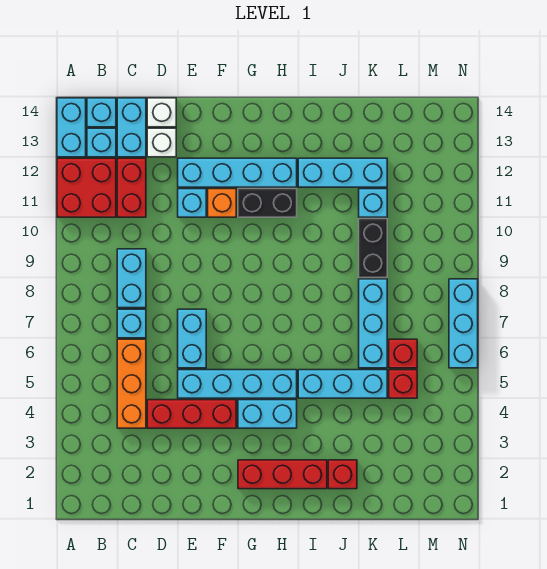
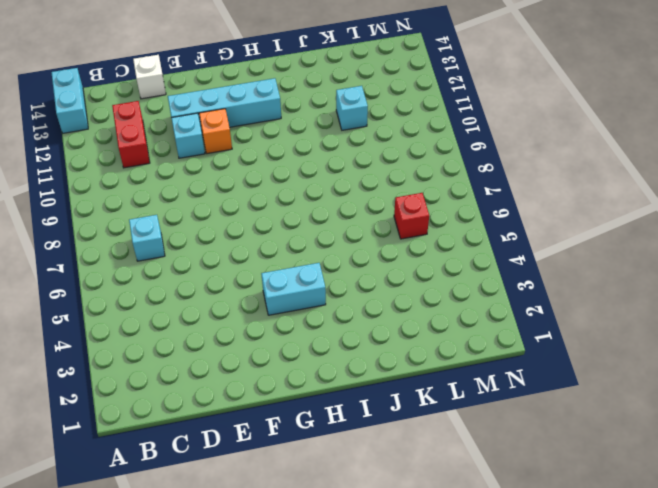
none -> red 2x2 brick [57,158,116,217]
none -> cyan 1x1 brick [87,128,116,157]
none -> cyan 1x1 brick [87,98,116,127]

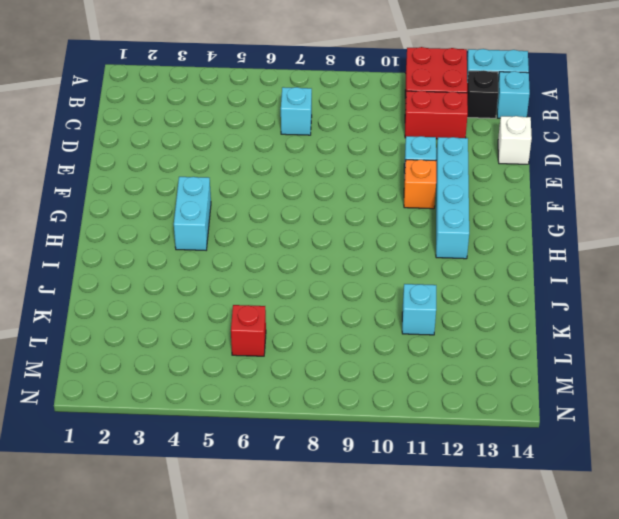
black 1x1 brick [467,70,498,118] -> cyan 1x1 brick [87,128,116,157]
none -> orange 1x3 brick [117,339,146,428]
none -> cyan 1x2 brick [117,249,146,308]
none -> cyan 1x2 brick [117,98,146,157]

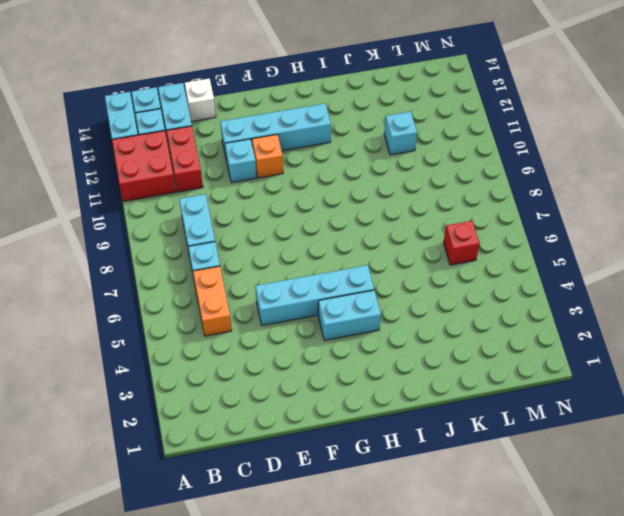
orange 1x2 brick [193,266,232,336] -> orange 1x3 brick [117,339,146,428]
none -> red 1x3 brick [147,400,236,428]
none -> white 1x1 brick [147,128,176,157]
none -> cyan 1x2 brick [178,309,206,368]

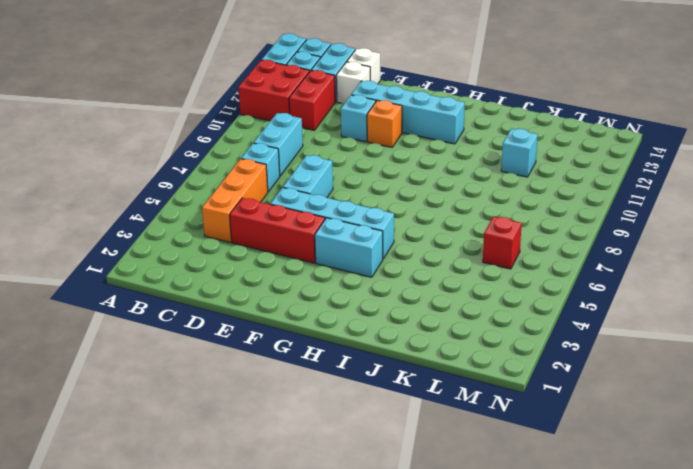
none -> red 1x3 brick [238,460,327,489]
none -> black 1x2 brick [238,189,297,217]
none -> cyan 1x3 brick [298,370,387,398]

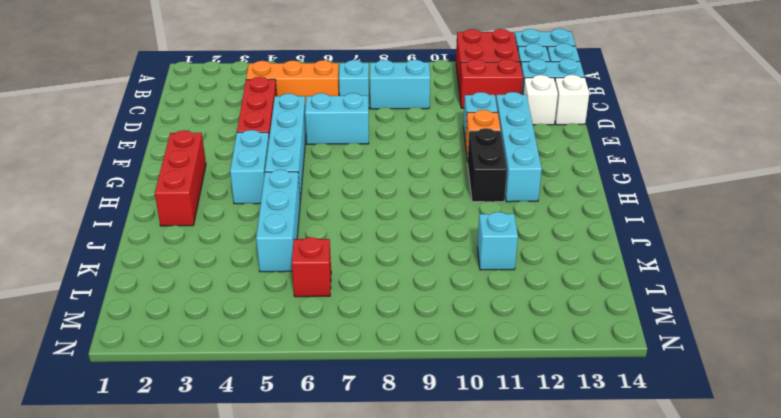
none -> cyan 1x3 brick [298,158,387,187]
none -> red 1x1 brick [328,460,357,489]
none -> cyan 1x3 brick [359,279,387,368]

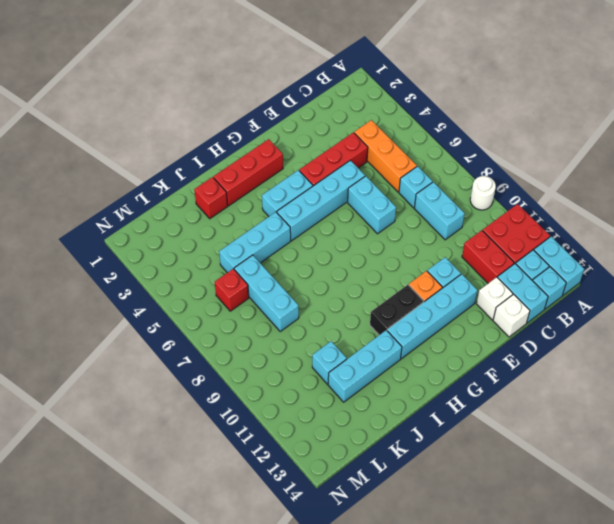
white 1x1 round brick [470,176,496,210] -> none
none -> black 1x2 brick [359,219,387,278]
none -> red 1x1 brick [389,370,417,398]
none -> cyan 1x3 brick [449,279,478,368]

